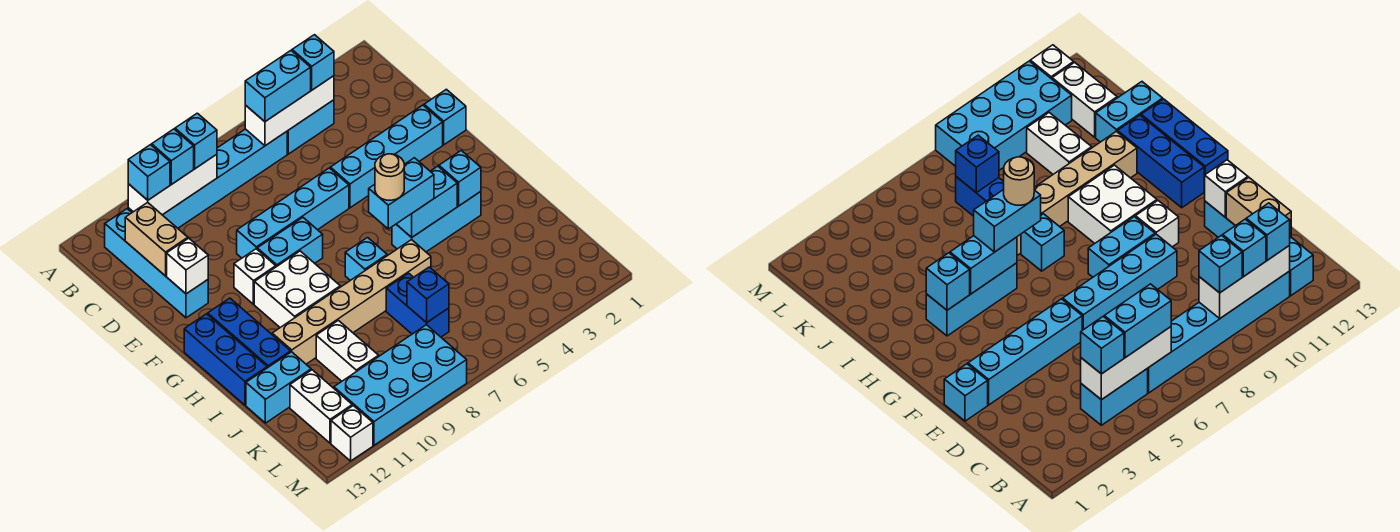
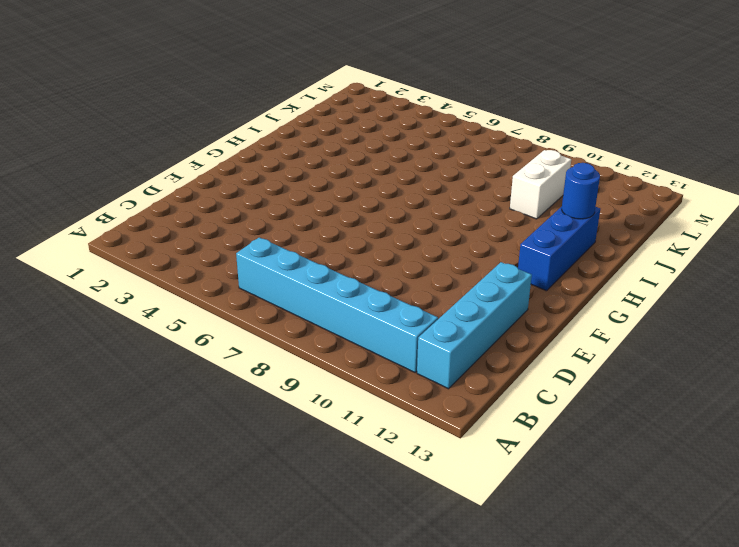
blue 1x1 round brick [562,163,600,219] -> none
none -> cyan 1x2 brick [287,100,334,154]
none -> cyan 1x1 brick [424,89,466,145]
none -> cyan 1x4 brick [330,105,443,208]
none -> cyan 1x4 brick [237,168,349,258]

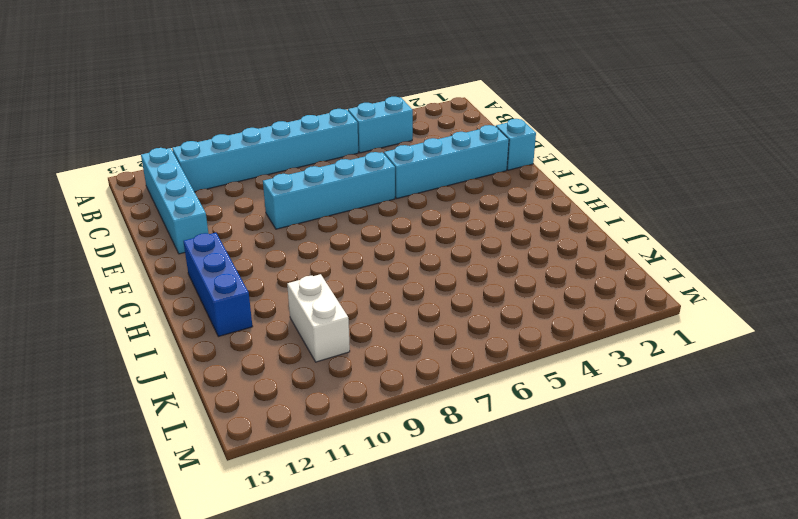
none -> cyan 1x2 brick [257,218,323,267]
none -> white 1x1 brick [234,249,276,304]
none -> white 2x2 brick [254,251,340,327]
none -> blue 1x3 brick [184,314,267,405]

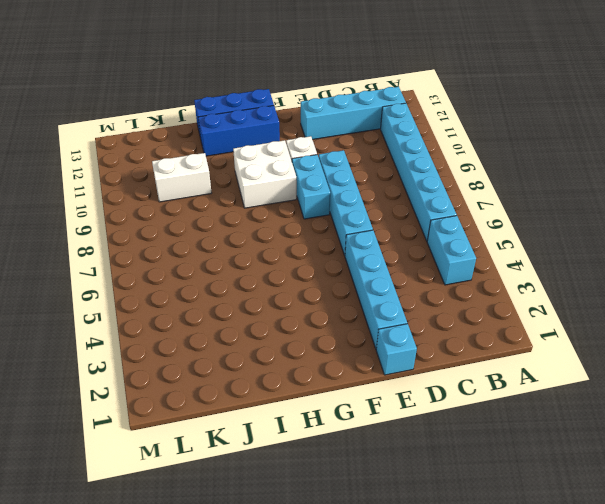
none -> cyan 1x3 brick [392,192,481,252]
none -> cyan 1x1 brick [345,238,387,280]
none -> tan 1x6 brick [272,240,431,364]
none -> blue 1x2 brick [386,273,449,337]

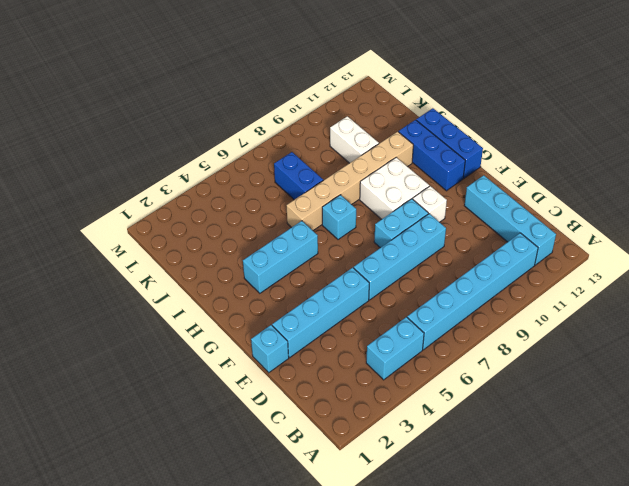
none -> cyan 1x2 brick [246,352,311,423]
none -> white 1x2 brick [290,370,352,443]
none -> cyan 2x4 brick [334,325,467,445]
none -> white 1x1 brick [331,406,373,461]

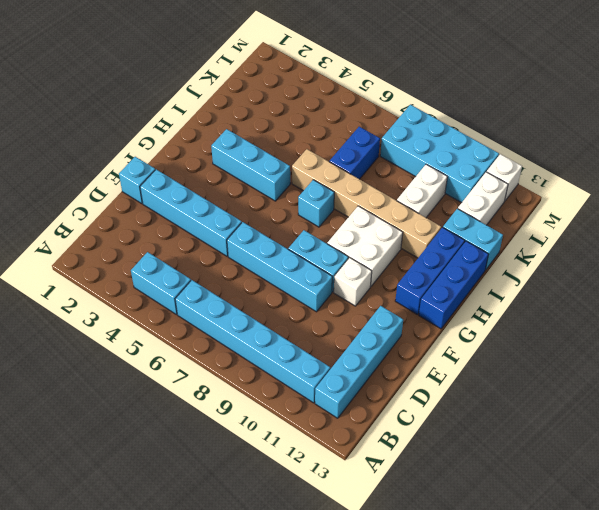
none -> white 1x3 brick [245,76,334,146]
none -> white 1x3 brick [128,154,217,215]
none -> tan 1x2 brick [125,202,188,276]
none -> white 1x1 brick [167,238,208,294]

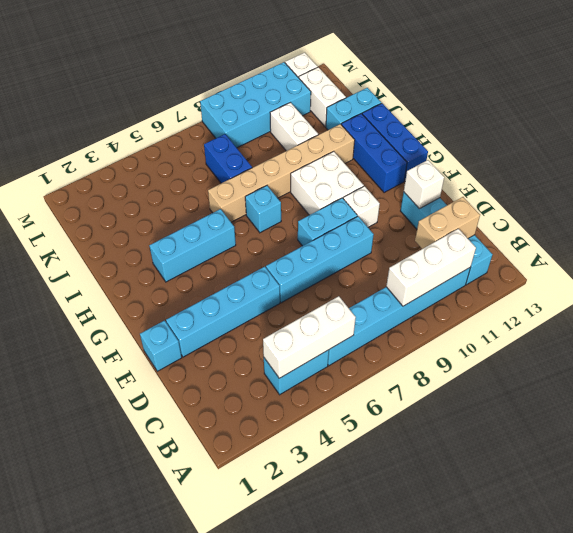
tan 1x2 brick [415,197,480,249] -> tan 1x2 brick turned to [125,202,188,276]
none -> cyan 1x1 brick [439,151,481,206]
none -> cyan 1x2 brick [397,166,457,237]
none -> blue 1x1 brick [407,267,449,323]
none -> cyan 1x1 brick [292,35,334,90]

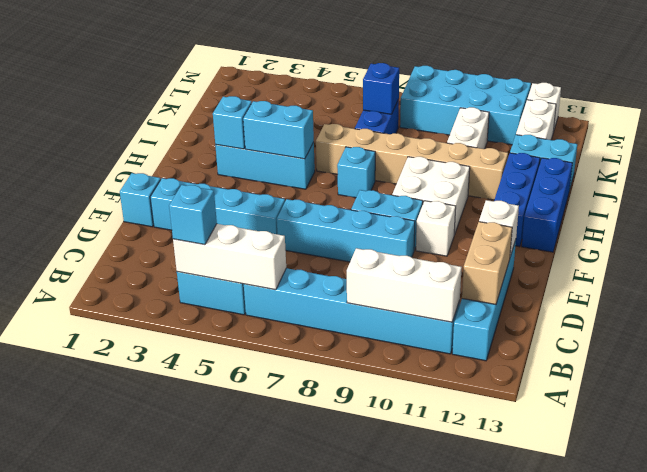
none -> cyan 1x2 brick [245,51,311,122]
none -> cyan 1x1 brick [175,113,217,169]
none -> cyan 1x1 brick [152,129,194,185]
none -> cyan 1x1 brick [128,145,170,200]

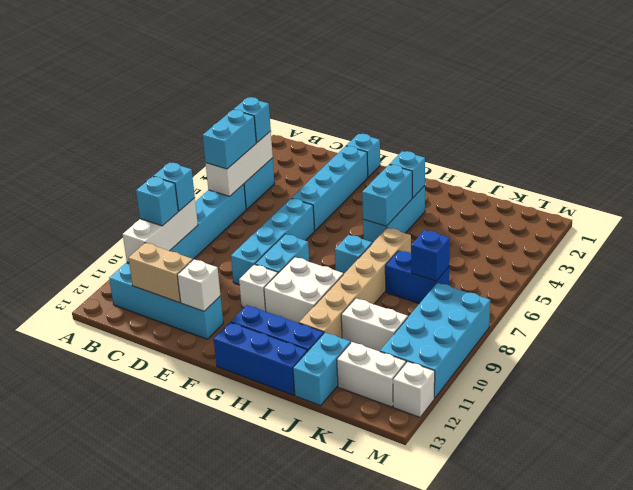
none -> cyan 1x1 brick [128,145,170,200]
none -> cyan 1x2 brick [369,158,434,229]
none -> tan 1x1 round brick [375,154,404,200]

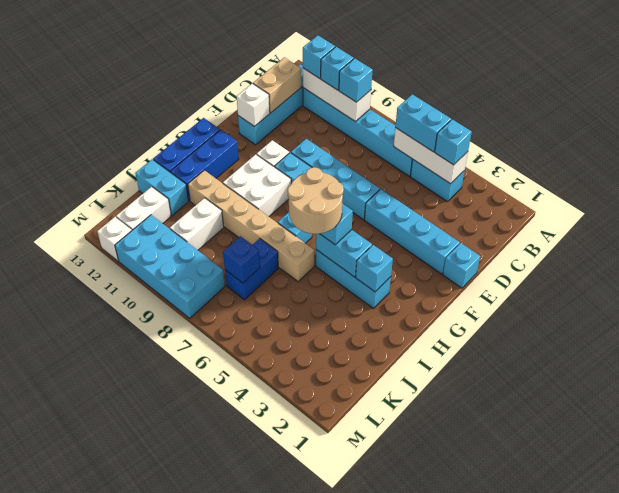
tan 2x2 round brick [288,167,344,234] -> tan 1x1 round brick [375,154,404,200]

